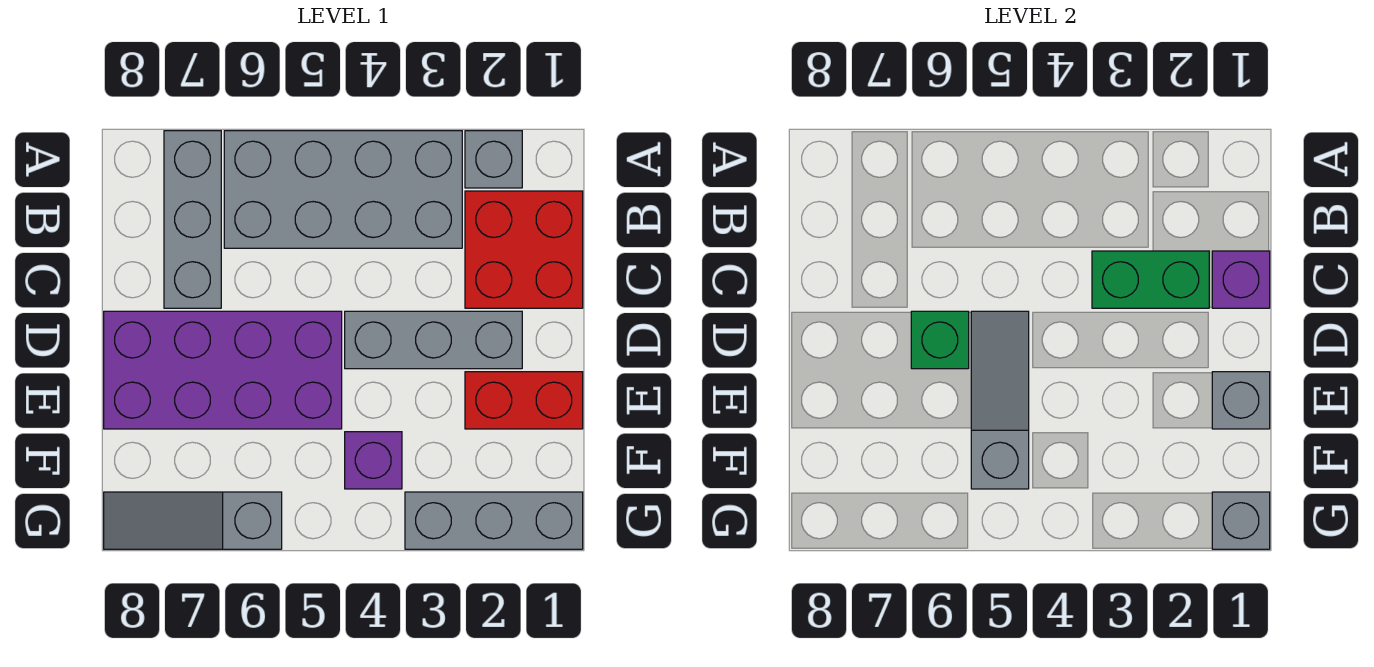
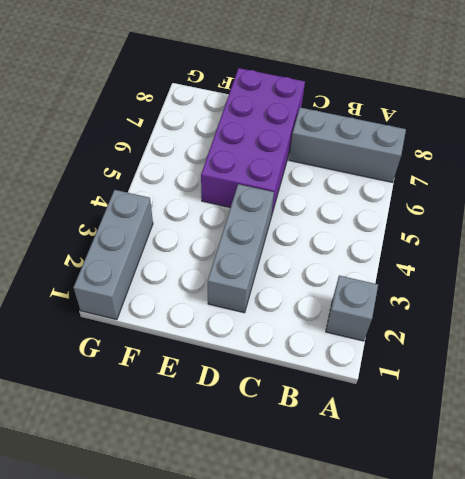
none -> grey 2x4 brick [224,131,462,248]
none -> red 2x2 brick [465,191,583,308]
none -> red 1x2 brick [465,372,583,429]

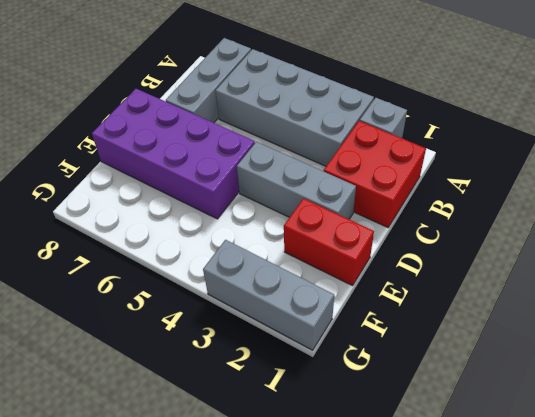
none -> purple 1x1 brick [345,432,402,489]
none -> grey 1x3 slope [104,492,282,549]
none -> purple 1x1 brick [1212,251,1270,308]

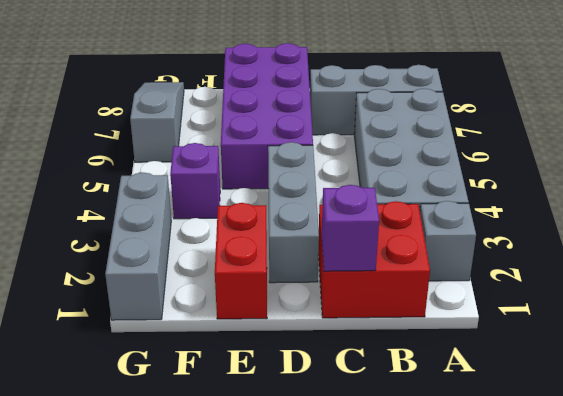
none -> green 1x2 brick [1092,251,1209,308]
none -> grey 1x3 slope [971,311,1029,489]
none -> green 1x1 brick [911,311,969,369]

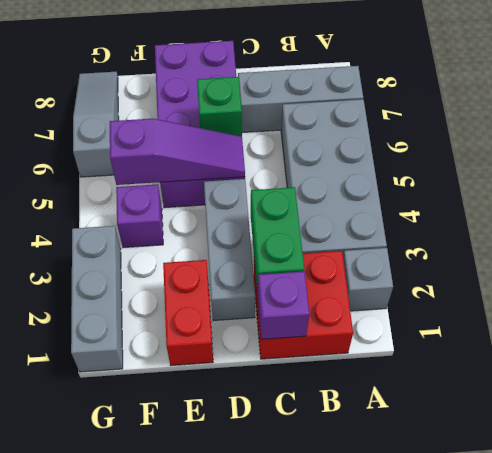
purple 1x3 slope [110,119,245,185] -> grey 1x3 slope [971,311,1029,489]
none -> grey 1x1 brick [1212,372,1270,429]
none -> grey 1x1 brick [1212,492,1270,549]

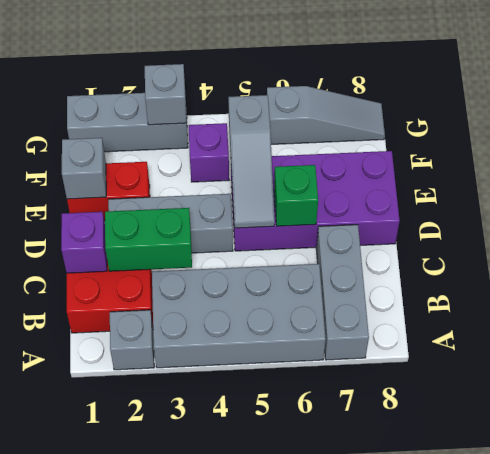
grey 1x1 brick [145,64,186,125] -> grey 1x1 brick moved to [1212,492,1270,549]

